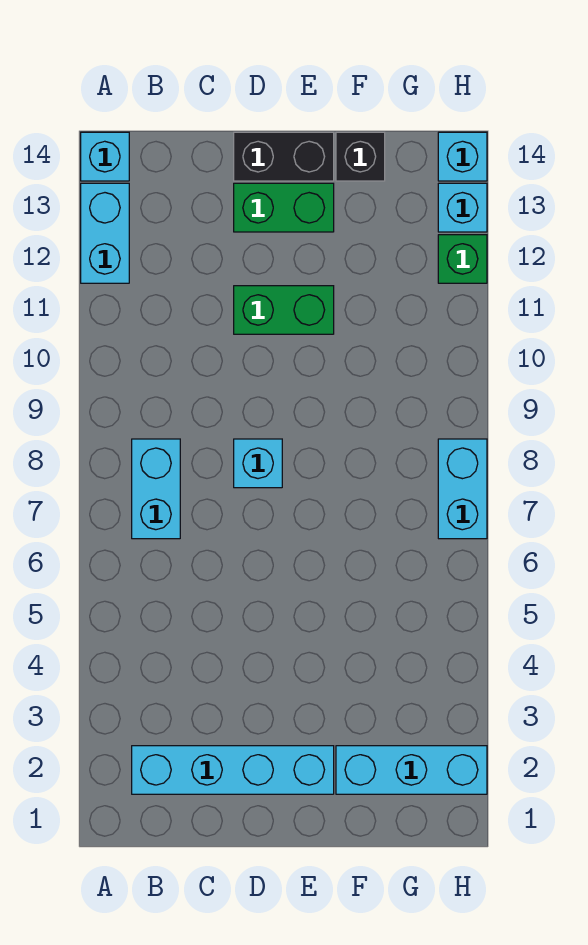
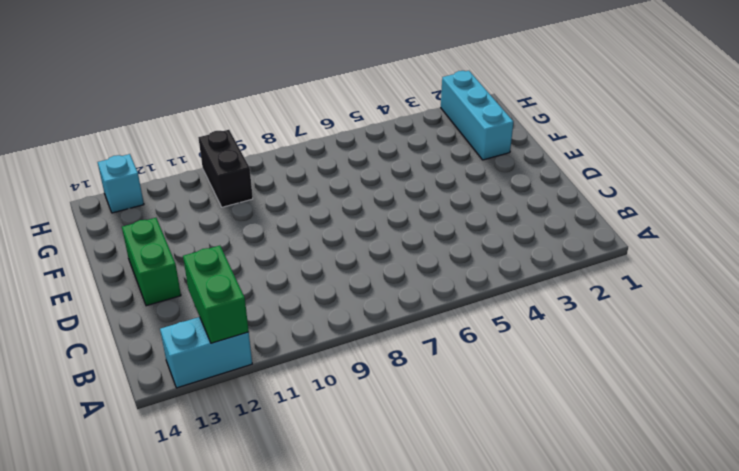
green 1x2 brick [183,246,249,343] -> green 1x2 brick moved to [234,286,334,334]
black 1x2 brick [198,130,253,207] -> black 1x2 brick moved to [234,132,334,181]
none -> cyan 1x1 brick [81,132,129,181]
none -> cyan 1x4 brick [132,746,334,794]
none -> cyan 1x2 brick [132,439,180,539]

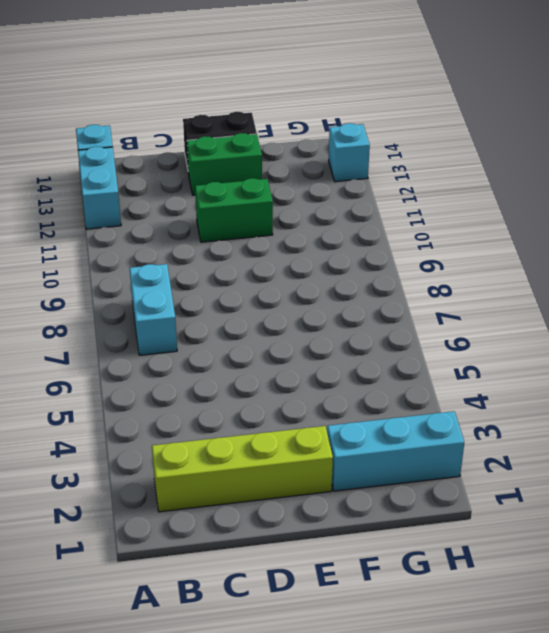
lime 1x4 brick [152,426,333,512] -> cyan 1x4 brick [132,746,334,794]
none -> cyan 1x1 brick [234,439,282,488]
none -> black 1x1 brick [336,132,385,181]
none -> cyan 1x2 brick [438,439,487,539]

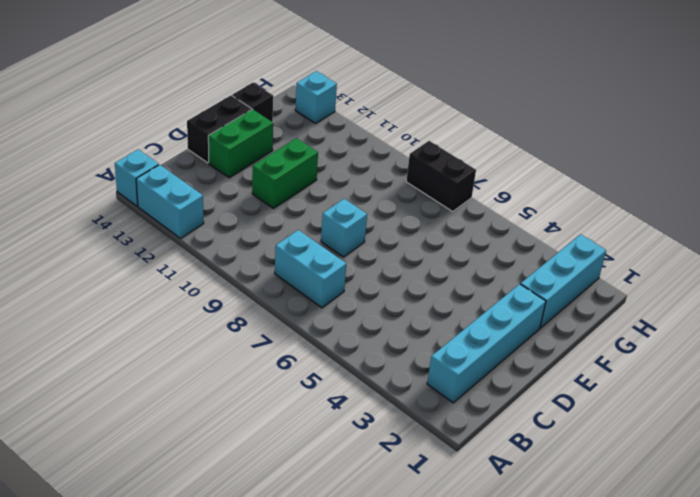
black 1x2 brick [406,141,476,211] -> cyan 1x2 brick [438,439,487,539]
none -> green 1x1 brick [438,235,487,283]
none -> cyan 1x1 brick [438,132,487,181]

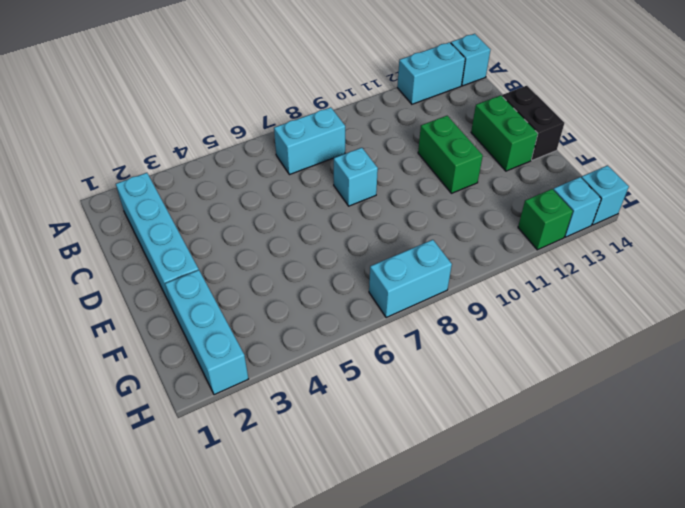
none -> black 1x1 brick [336,132,385,181]

